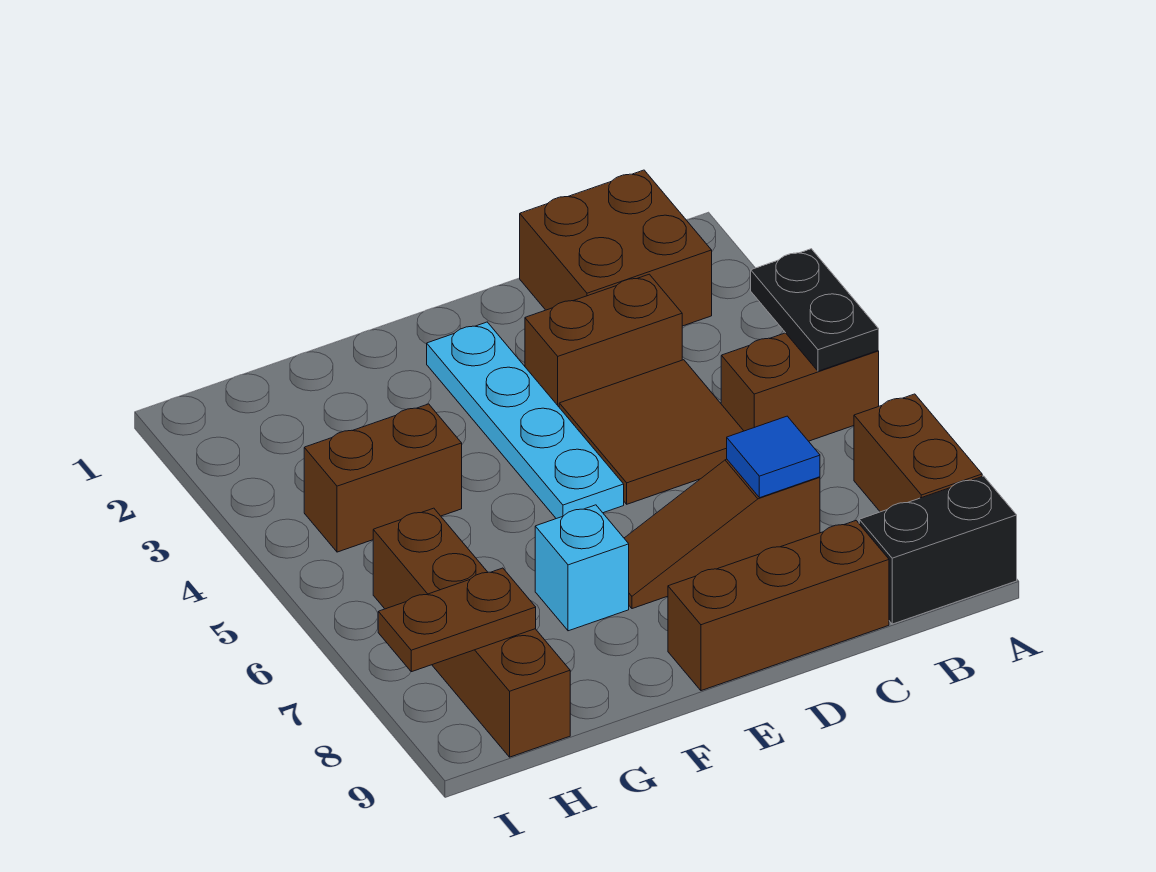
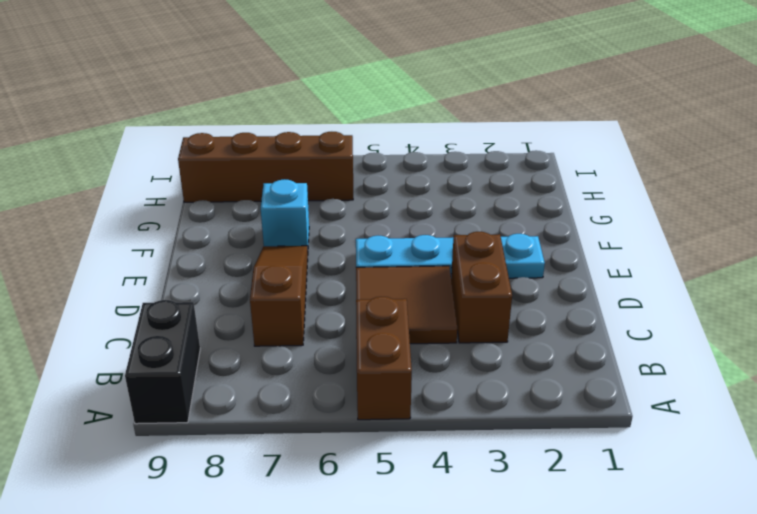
none -> brown 1x2 brick [854,394,982,512]
none -> brown 2x2 brick [520,170,712,326]
none -> brown 1x3 brick [668,521,889,691]

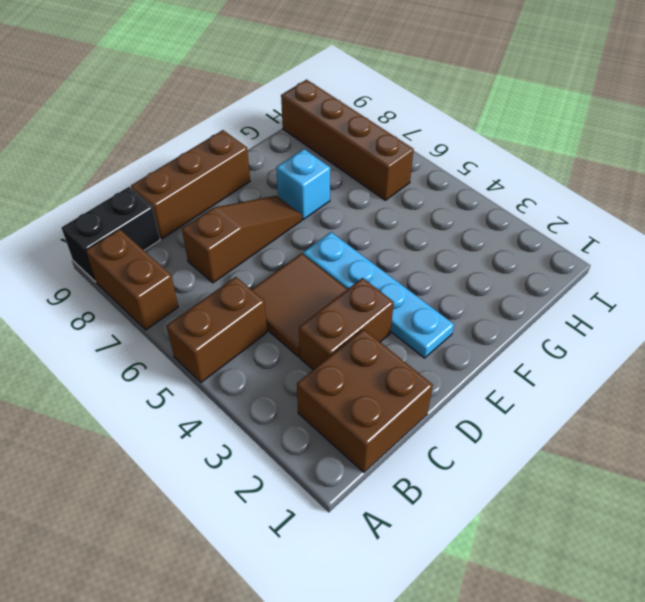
none -> brown 1x2 brick [304,404,462,552]
none -> black 1x2 plate [751,249,879,371]
none -> blue 1x1 tile [727,416,820,498]

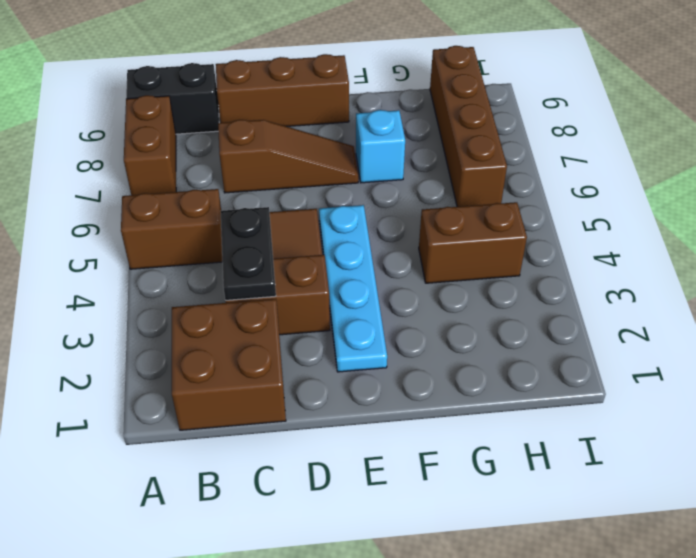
black 1x2 plate [220,207,276,300] -> black 1x2 plate moved to [751,249,879,371]
none -> blue 1x1 tile [727,416,820,498]
none -> brown 1x2 plate [378,568,536,672]

